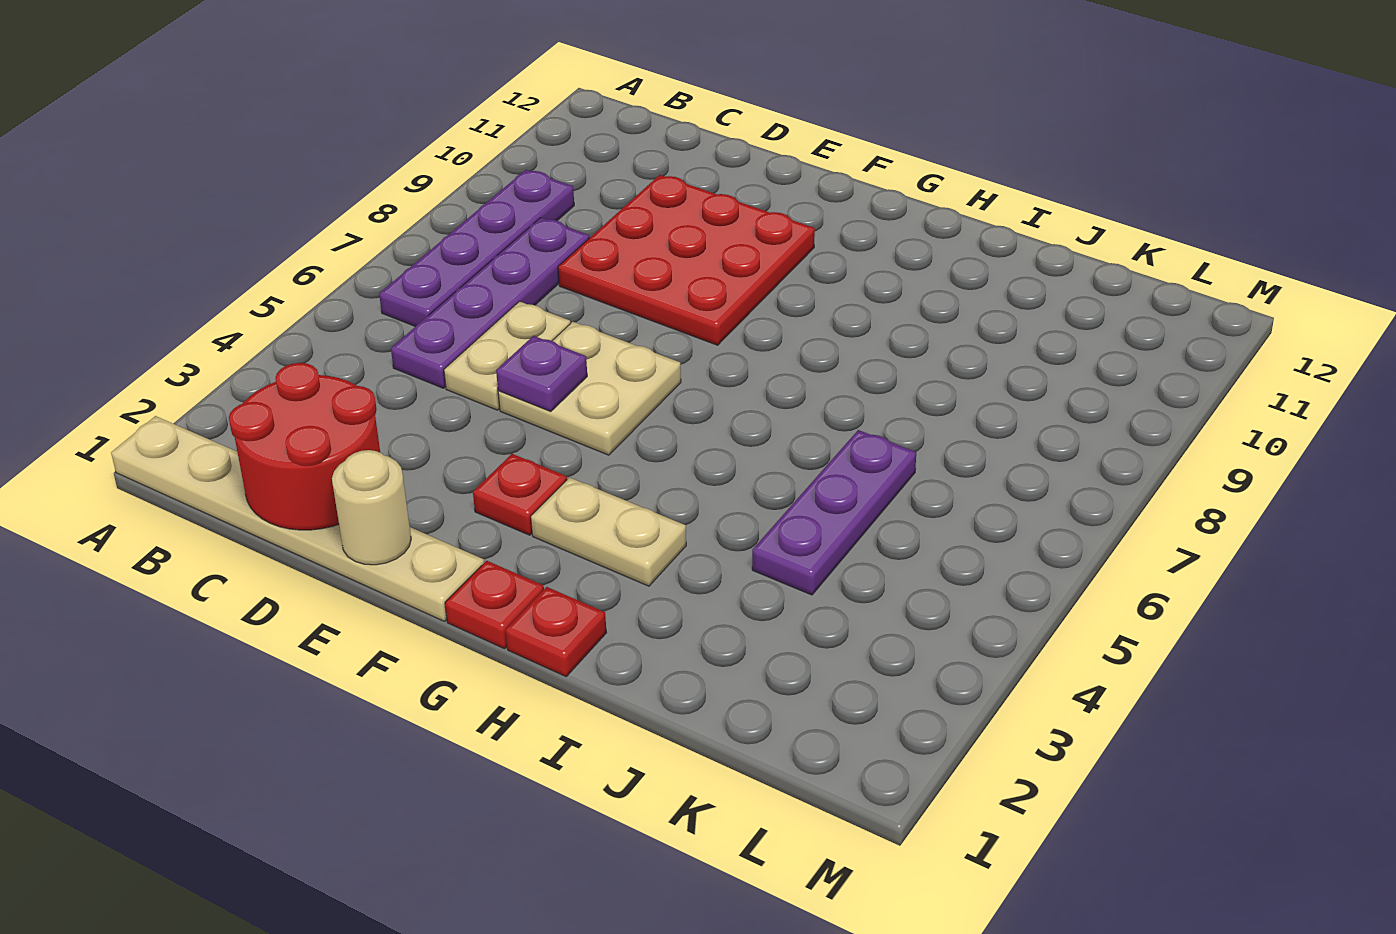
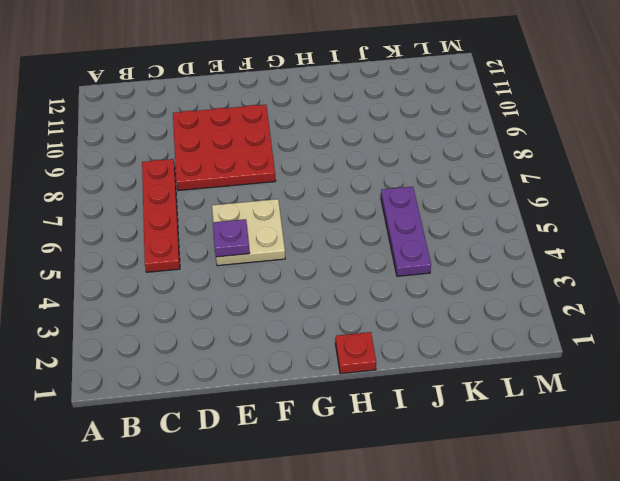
red 1x4 plate [142,159,180,272] -> purple 1x4 plate [391,218,590,388]
none -> tan 1x6 plate [111,416,484,621]
none -> purple 1x4 plate [379,170,574,327]
none -> tan 1x2 plate [444,301,570,410]

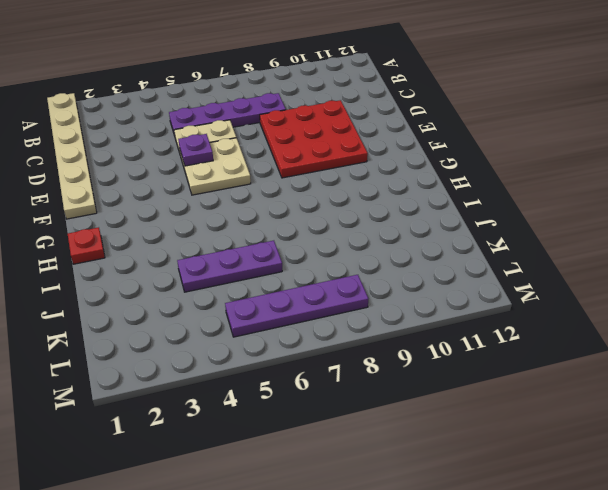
purple 1x4 plate [225,275,368,337] -> purple 1x4 plate moved to [379,170,574,327]
none -> red 1x1 plate [473,454,567,535]
none -> red 1x1 plate [445,561,544,649]
none -> tan 1x2 plate [531,477,686,586]

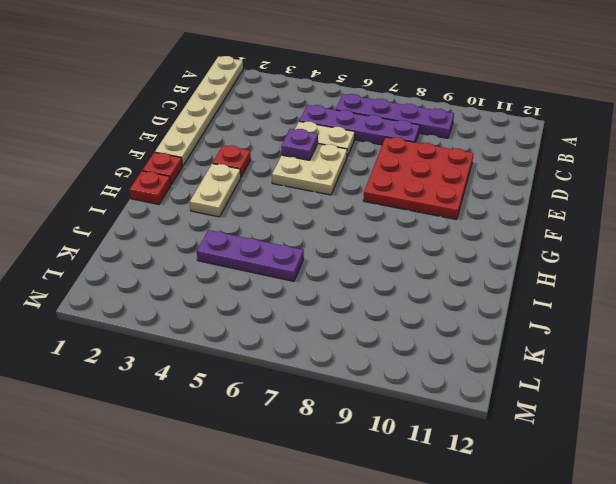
none -> red 2x2 round brick [229,363,380,530]
none -> tan 1x1 round brick [332,450,411,565]

